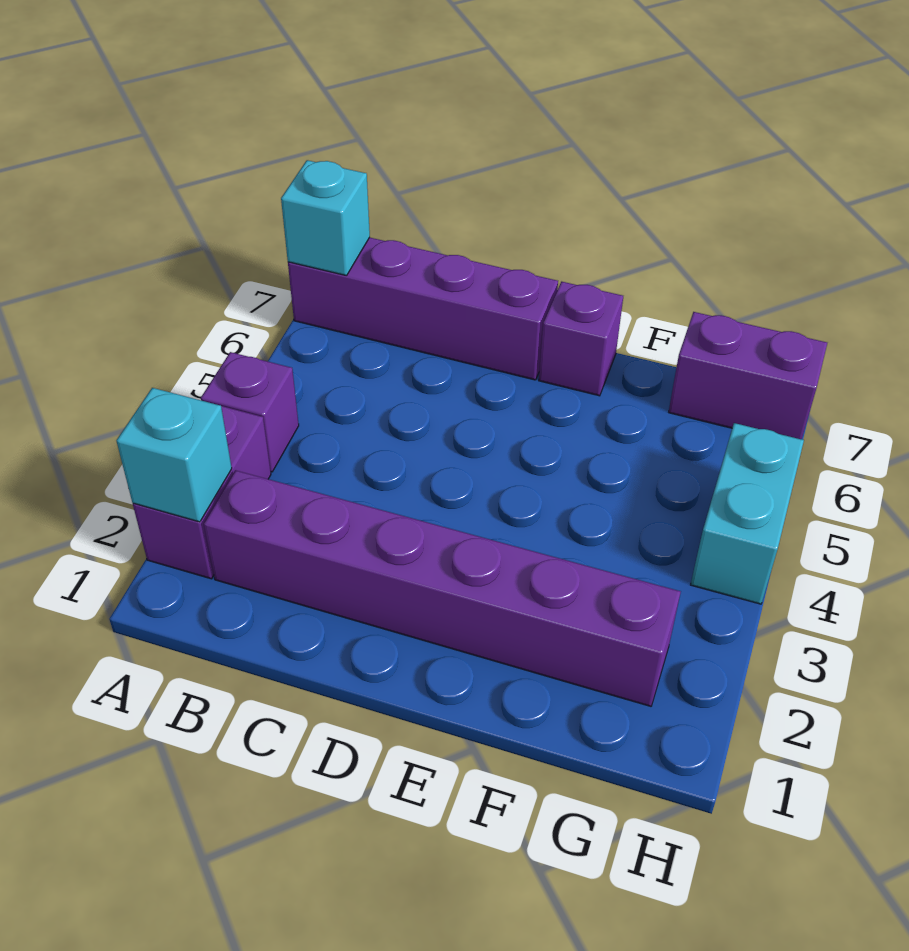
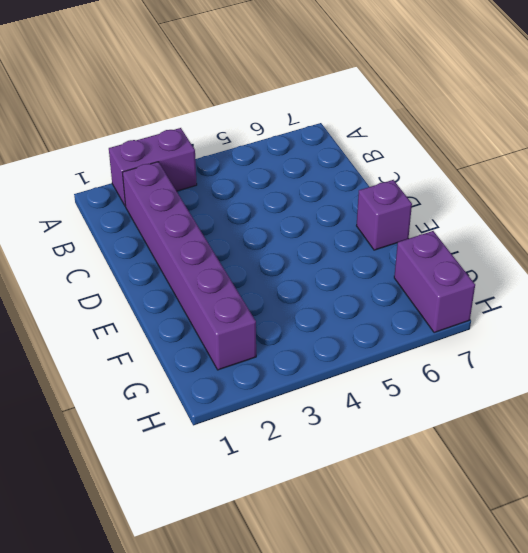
none -> purple 1x1 brick [201,352,299,472]
none -> purple 1x4 brick [288,238,558,380]

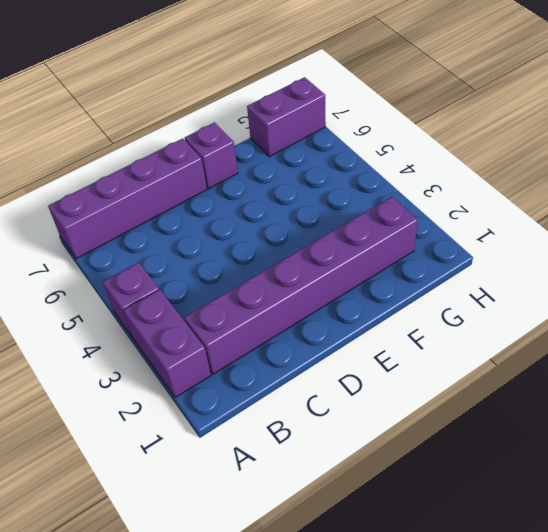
none -> cyan 1x2 brick [691,423,804,604]
none -> cyan 1x1 brick [116,388,232,522]

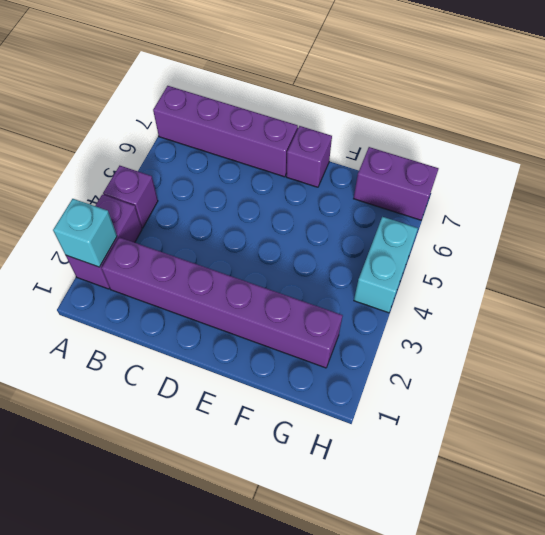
none -> cyan 1x1 brick [281,160,370,276]

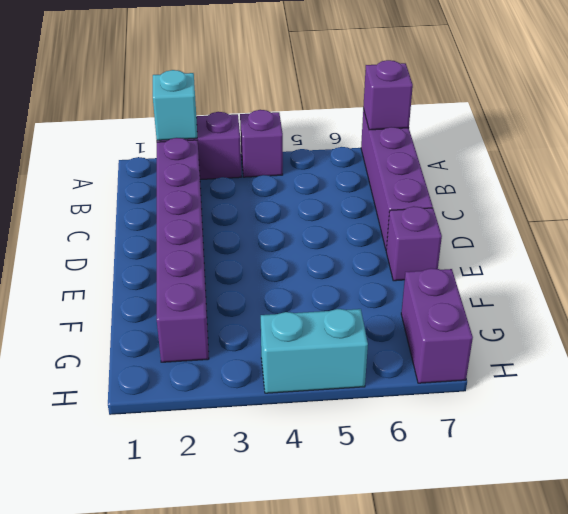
purple 1x1 brick [363,60,413,130] -> cyan 1x1 brick [281,160,370,276]

